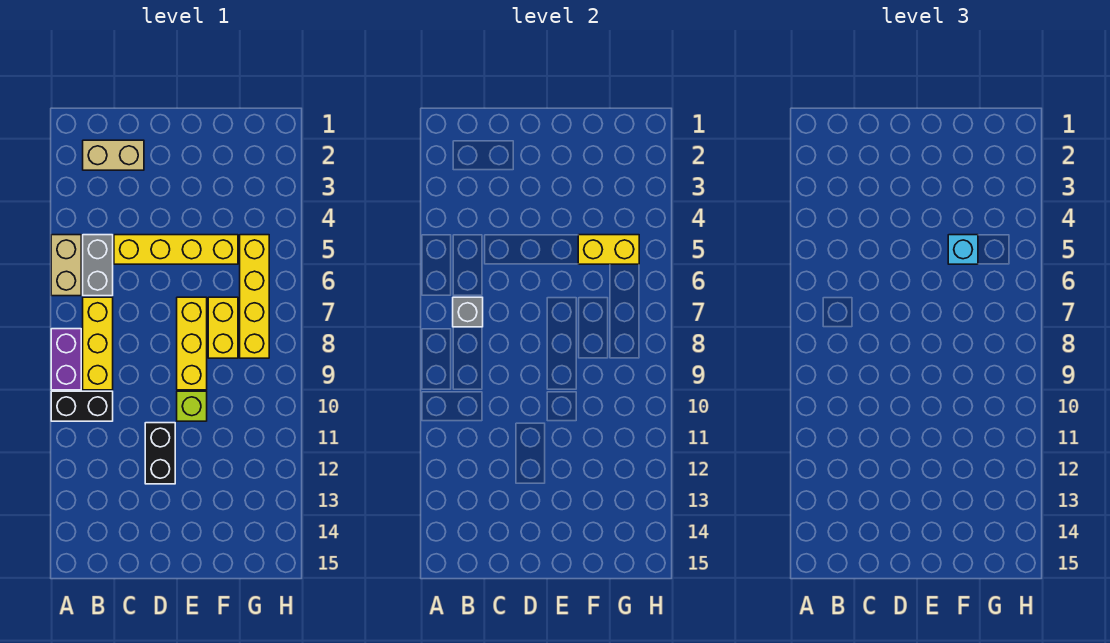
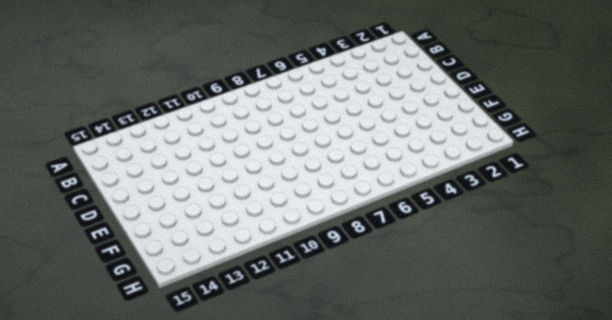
none -> tan 1x2 brick [51,235,81,296]
none -> purple 1x2 brick [51,329,81,390]
none -> black 1x2 brick [51,391,113,421]

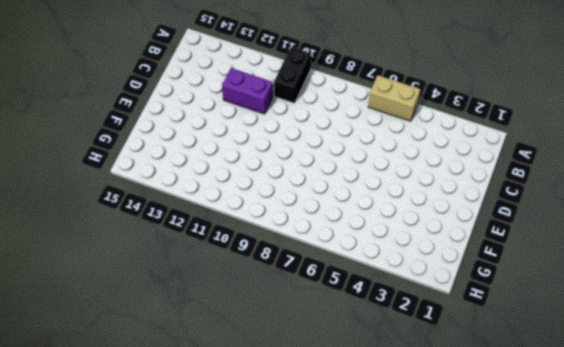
purple 1x2 brick [222,68,273,114] -> purple 1x2 brick moved to [51,329,81,390]
none -> tan 1x2 brick [83,140,144,170]
none -> grey 1x2 brick [83,235,113,296]
none -> yellow 1x3 brick [83,297,113,390]

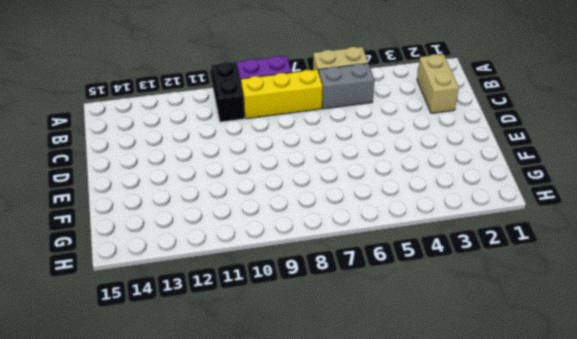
none -> yellow 1x4 brick [114,235,238,264]
none -> black 1x2 brick [145,423,175,484]
none -> yellow 1x3 brick [177,297,207,390]

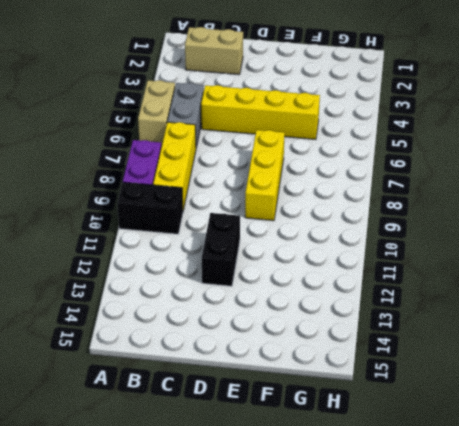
none -> lime 1x1 brick [177,391,207,421]
none -> yellow 1x2 brick [208,297,238,358]
none -> yellow 1x4 brick [240,235,269,358]

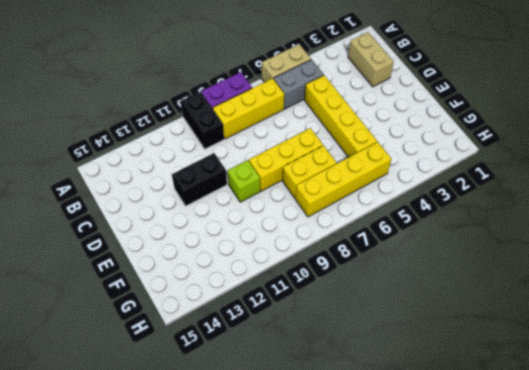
none -> grey 1x1 brick [453,297,483,327]
none -> yellow 1x2 brick [578,235,639,264]
none -> cyan 1x1 brick [948,235,978,264]

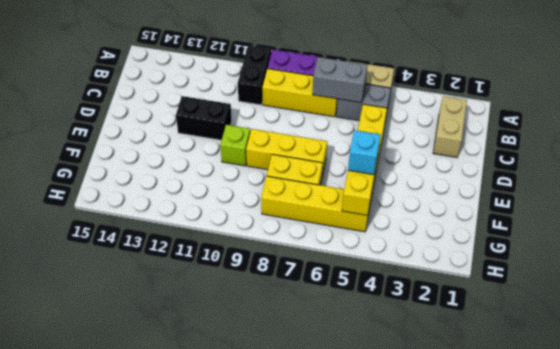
grey 1x2 brick [312,57,368,103] -> grey 1x1 brick [453,297,483,327]

